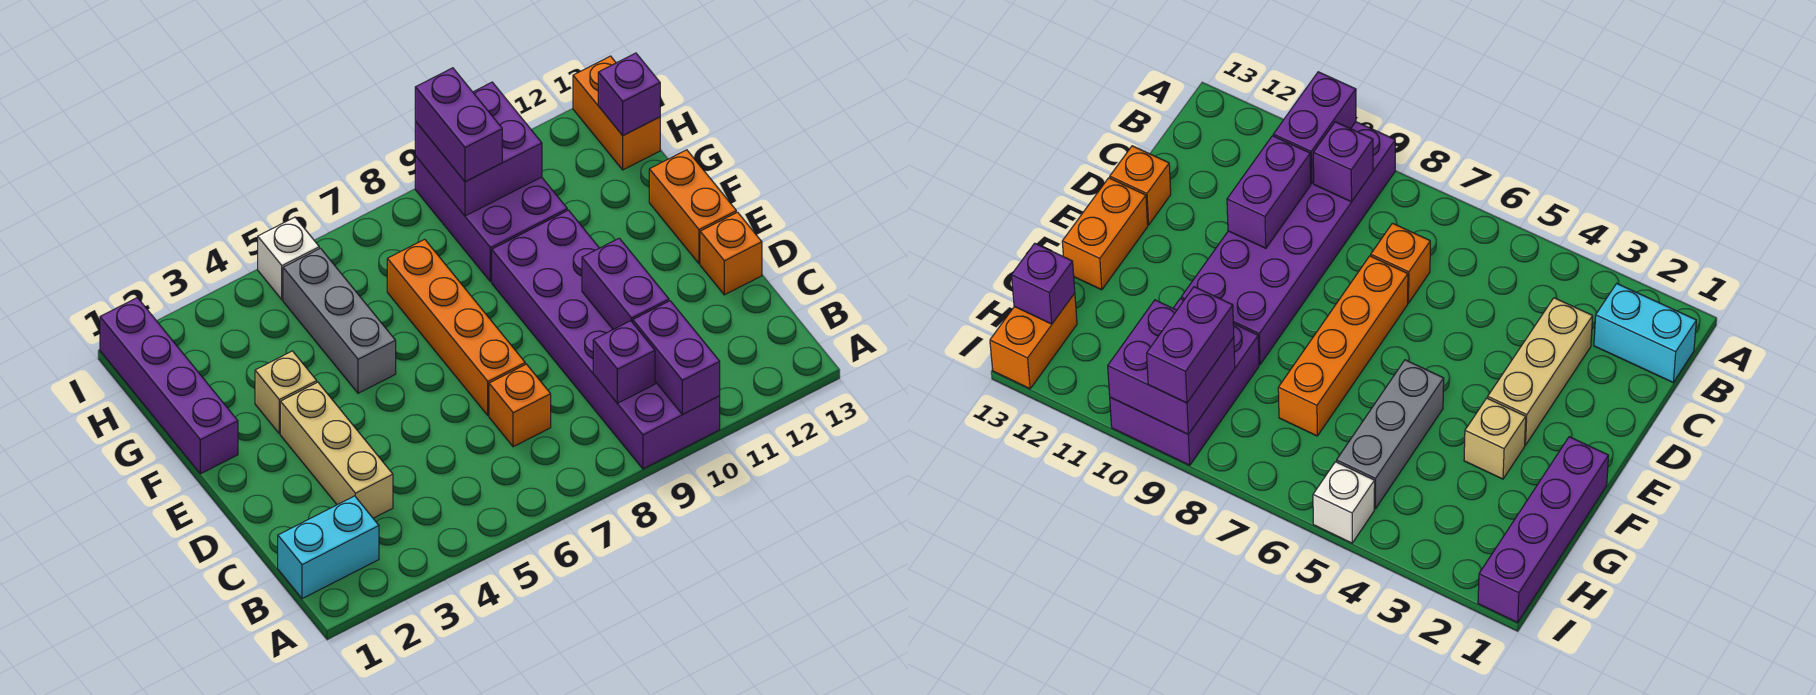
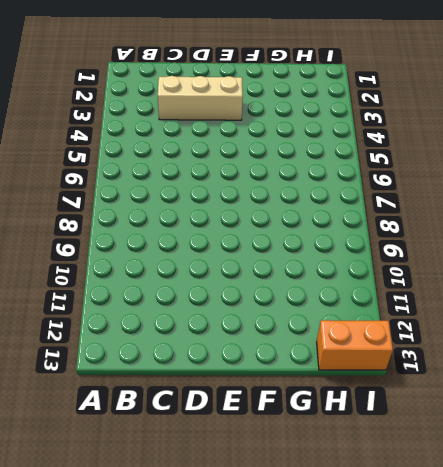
none -> purple 2x6 brick [492,210,720,469]
none -> cyan 1x2 brick [278,496,379,599]
none -> orange 1x1 brick [489,364,551,447]

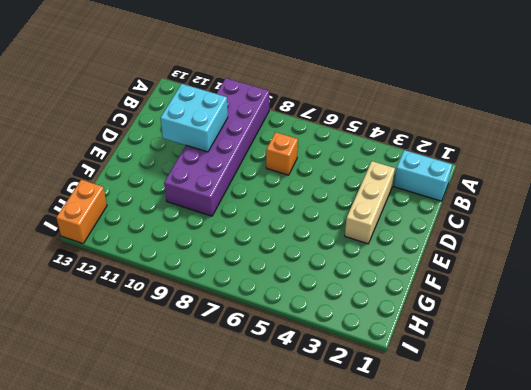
cyan 2x2 brick [160,84,228,152] -> purple 1x2 brick [582,238,669,329]
none -> orange 1x4 brick [387,239,525,415]
none -> orange 1x1 brick [700,212,762,295]
none -> orange 1x2 brick [649,150,736,264]

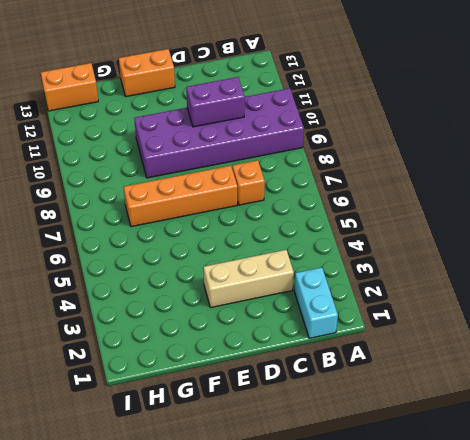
none -> orange 1x1 brick [700,212,762,295]
none -> purple 1x4 brick [100,298,238,474]
none -> tan 1x1 brick [255,351,317,433]

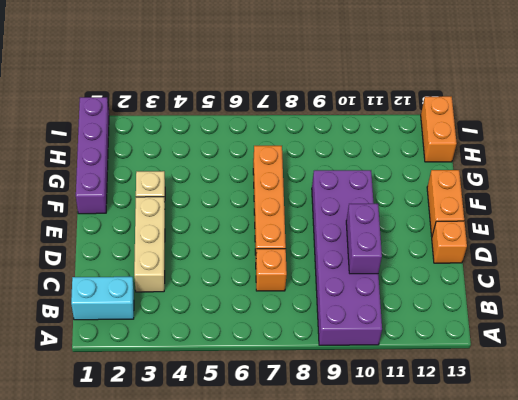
none -> grey 1x3 brick [283,248,396,393]
none -> purple 2x3 brick [415,156,567,282]
none -> white 1x1 brick [258,217,319,300]

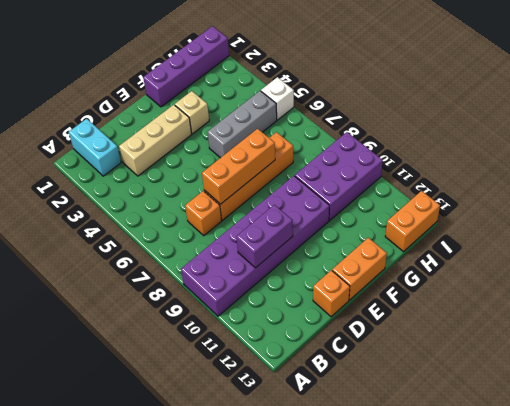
orange 1x3 brick [202,129,275,204] -> none
none -> purple 1x2 brick [633,301,720,415]
none -> purple 1x1 brick [593,321,655,403]
none -> purple 2x2 brick [415,82,542,216]

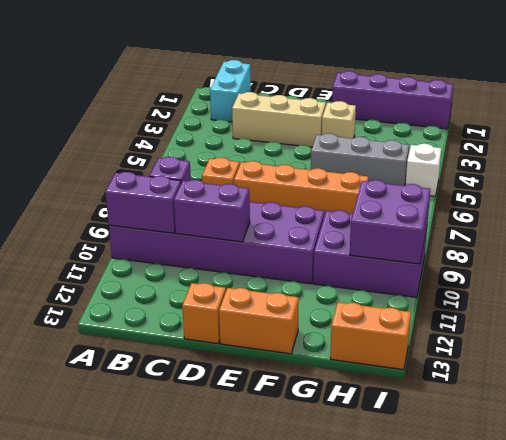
none -> purple 1x1 brick [598,53,660,136]
none -> purple 1x2 brick [415,68,502,182]

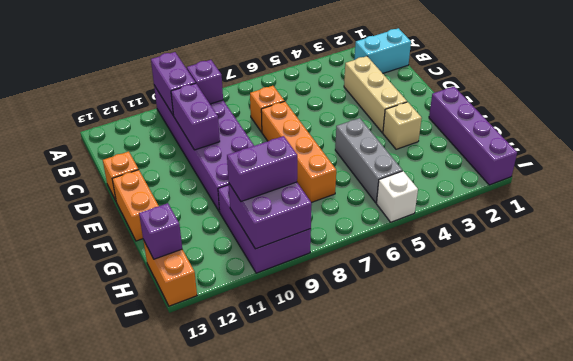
purple 1x2 brick [227,136,297,202] -> purple 1x2 brick turned to [415,68,502,182]

